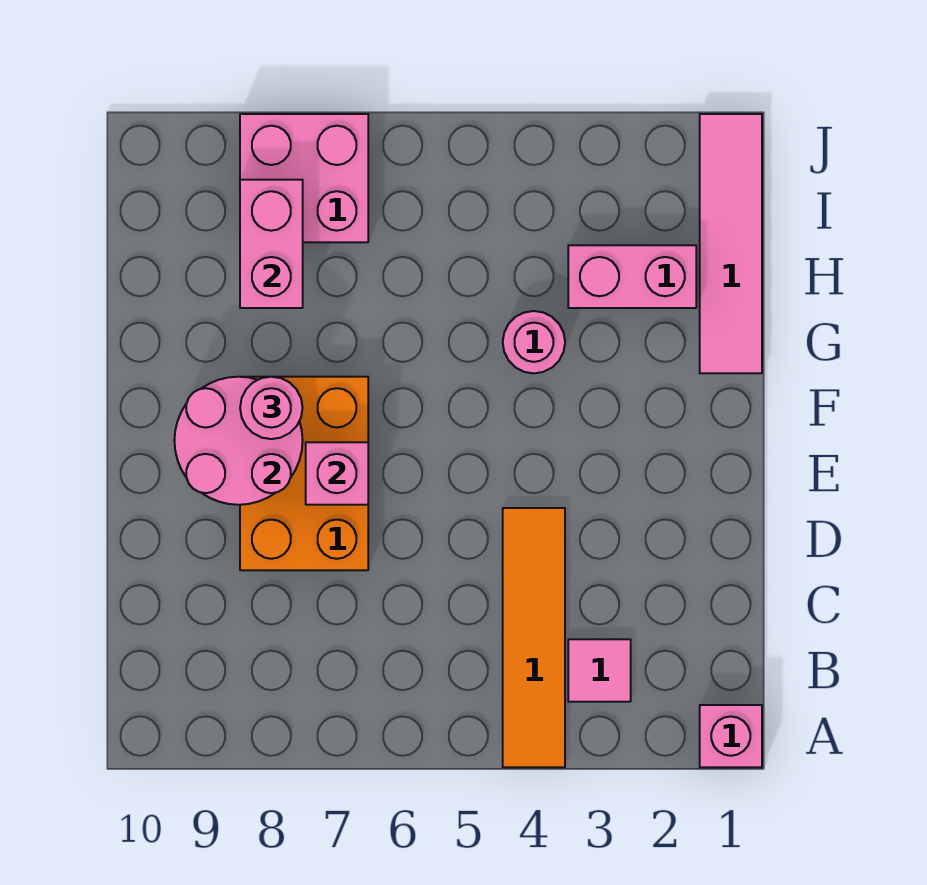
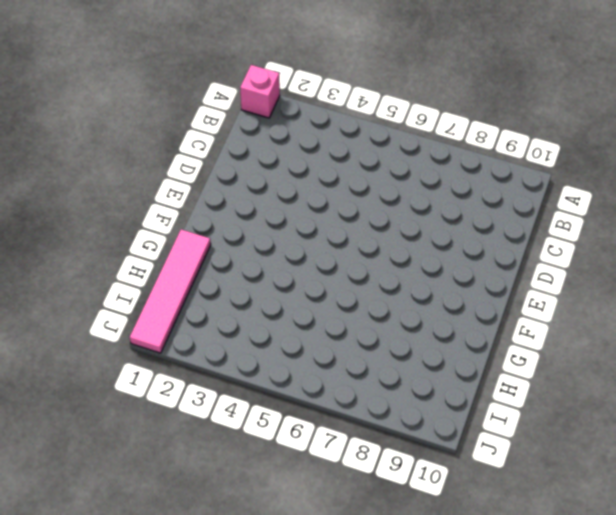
none -> orange 1x4 tile [503,508,565,767]
none -> pink 1x1 tile [568,639,631,702]
none -> orange 2x3 brick [240,377,368,570]

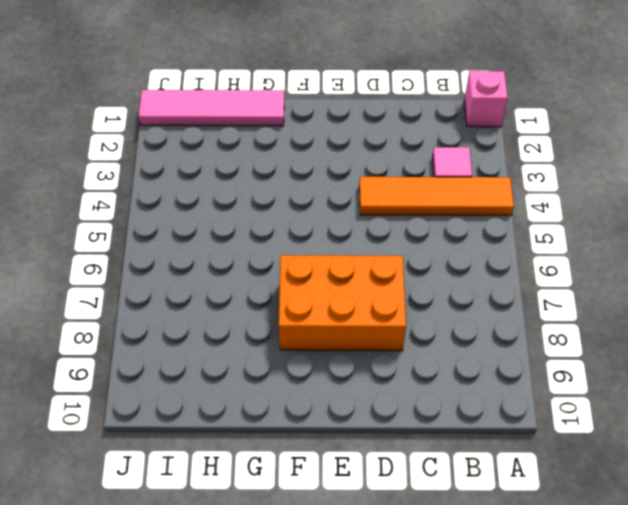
none -> pink 1x1 round brick [503,311,565,373]
none -> pink 1x2 brick [568,245,696,308]
none -> pink 2x2 brick [240,114,368,242]

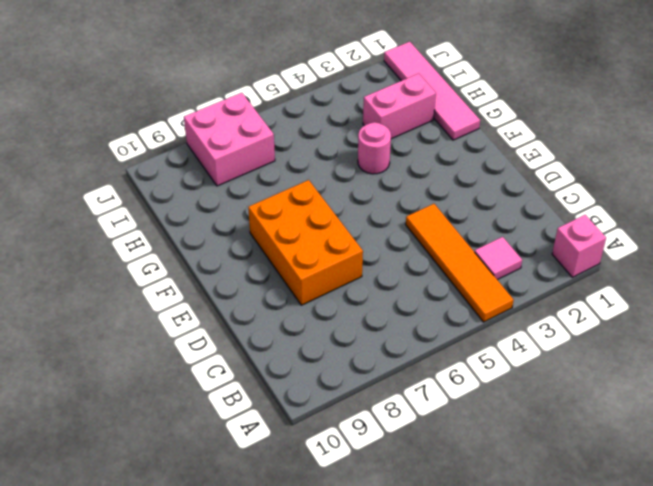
none -> pink 1x1 brick [306,442,368,505]
none -> pink 2x2 round brick [174,377,303,505]
none -> pink 1x2 brick [240,180,303,308]

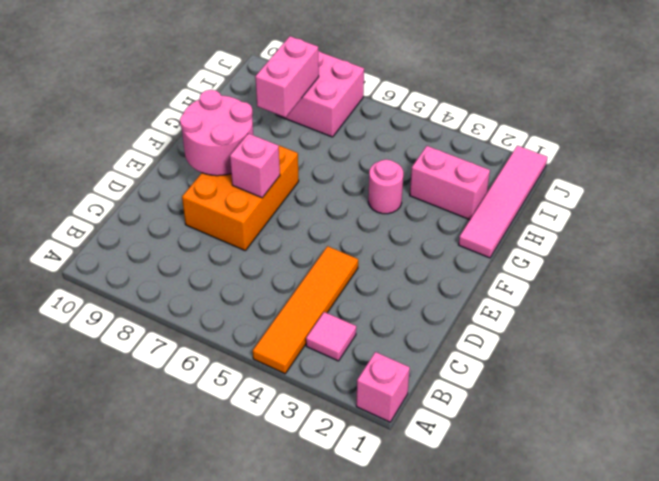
none -> pink 1x1 round brick [240,377,303,439]

